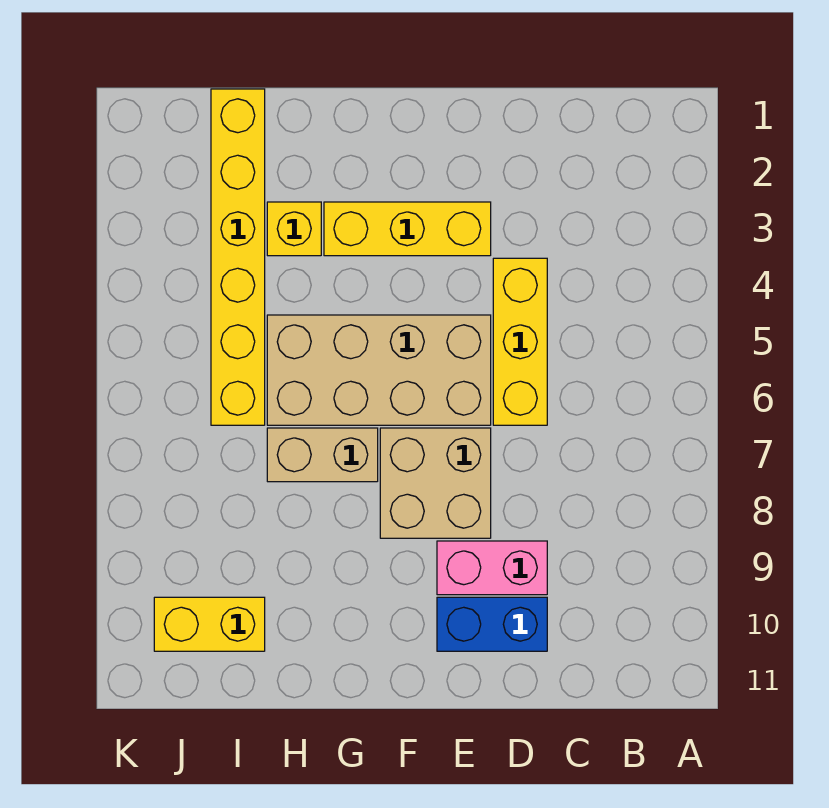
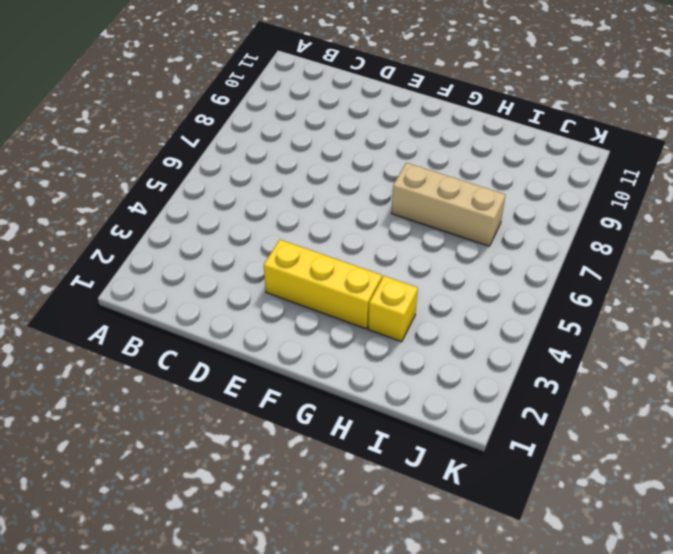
tan 1x3 brick [391,163,506,246] -> tan 1x2 brick [267,428,378,482]
none -> yellow 1x3 brick [493,258,547,425]
none -> pink 1x2 brick [437,541,547,595]

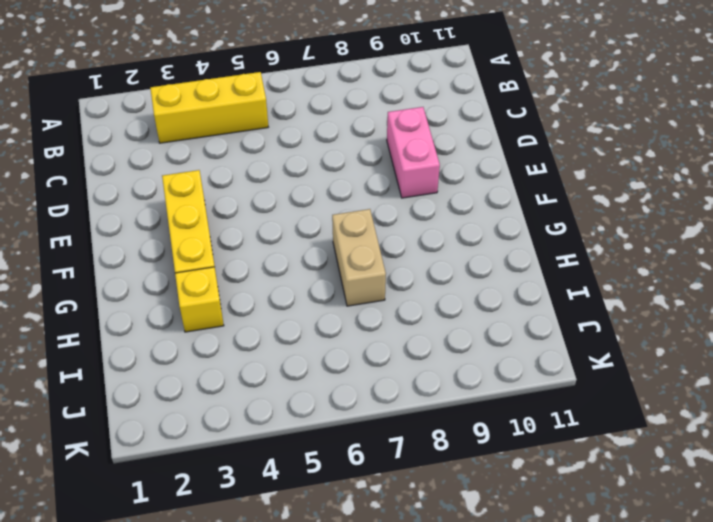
yellow 1x3 brick [150,72,268,143] -> yellow 1x3 brick moved to [493,258,547,425]
none -> blue 1x2 brick [437,597,547,651]
none -> tan 2x4 brick [267,315,491,425]

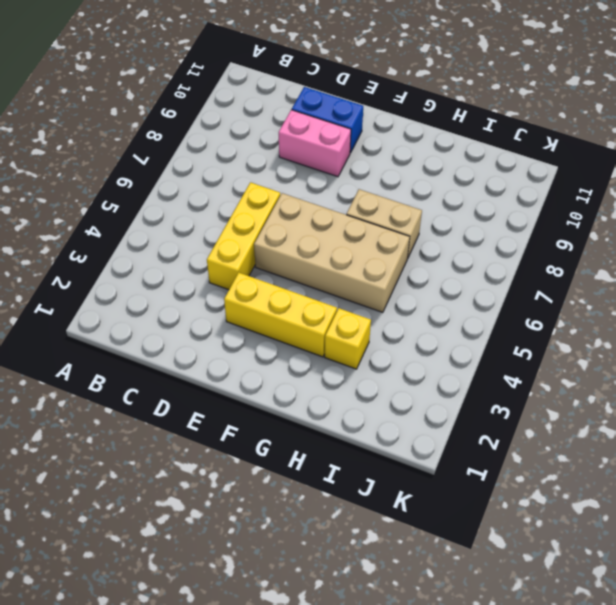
none -> tan 2x2 brick [380,428,491,538]
none -> yellow 1x6 brick [211,89,265,425]

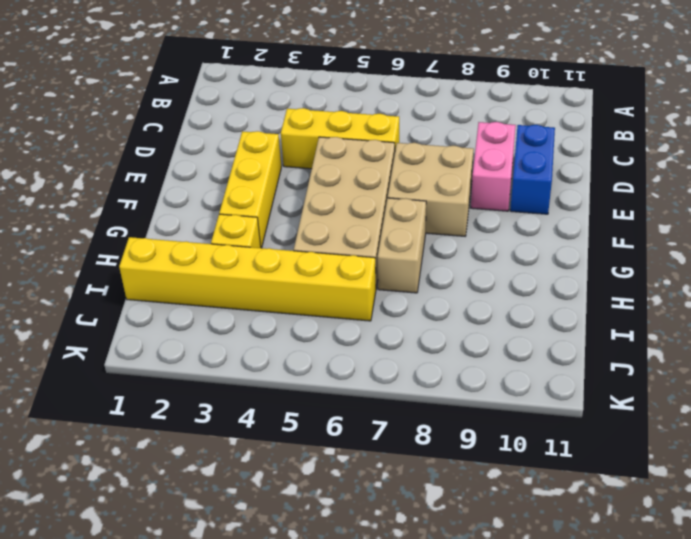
none -> yellow 1x2 brick [154,597,265,651]

